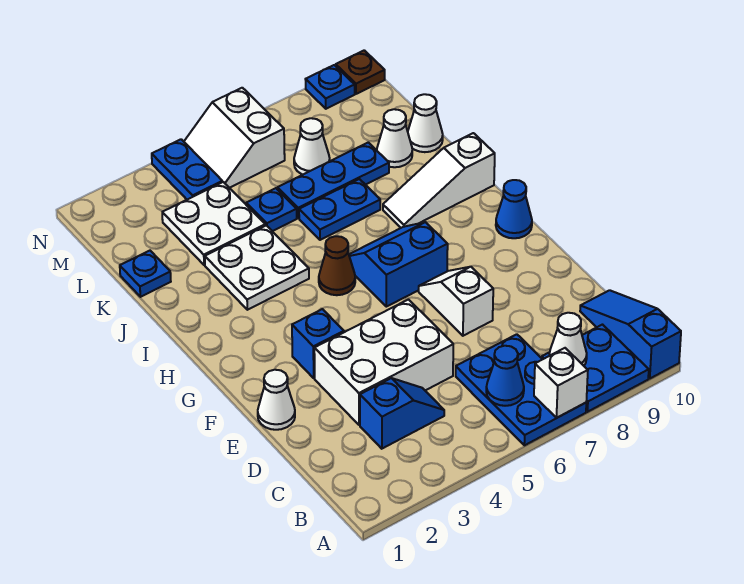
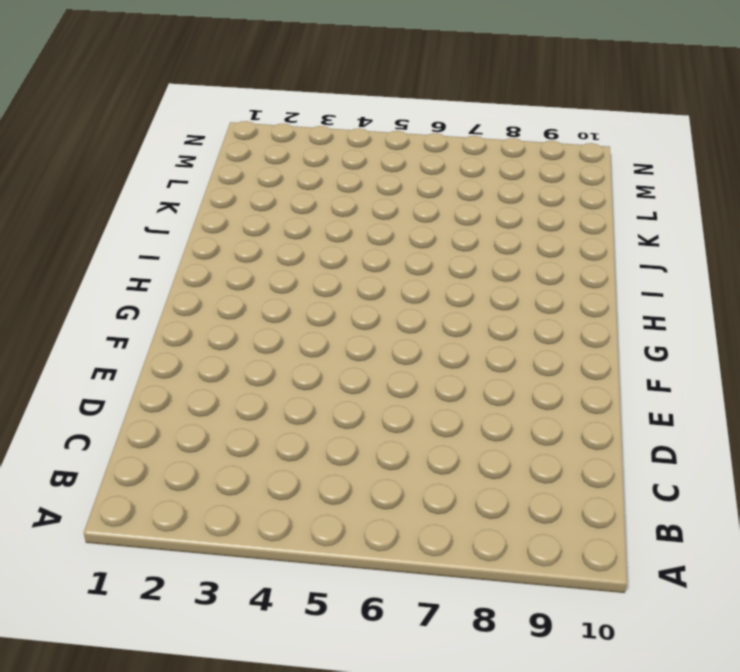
none -> blue 2x3 plate [456,334,586,445]
none -> blue 2x2 plate [542,325,649,412]
none -> blue 1x3 slope [580,290,681,378]

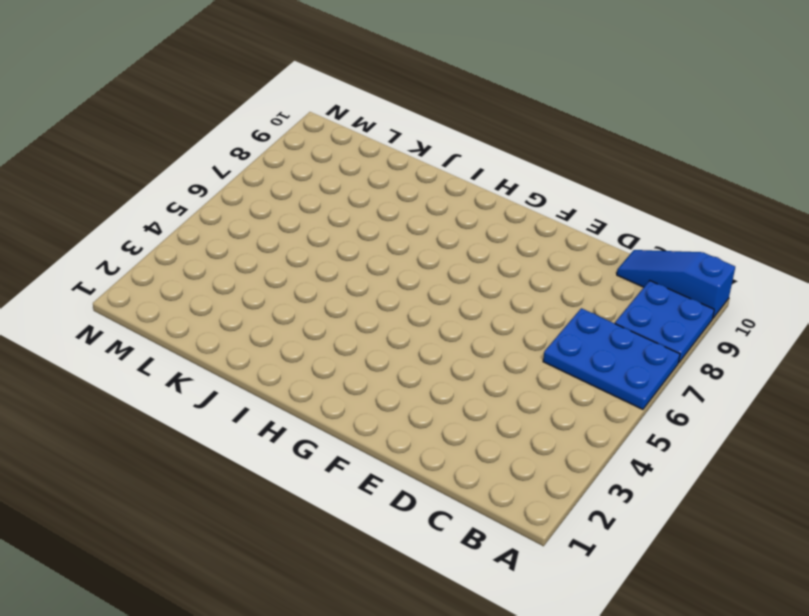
none -> blue 1x2 slope [360,378,444,449]
none -> white 2x3 brick [314,300,453,425]
none -> white 1x1 cone [258,370,295,430]

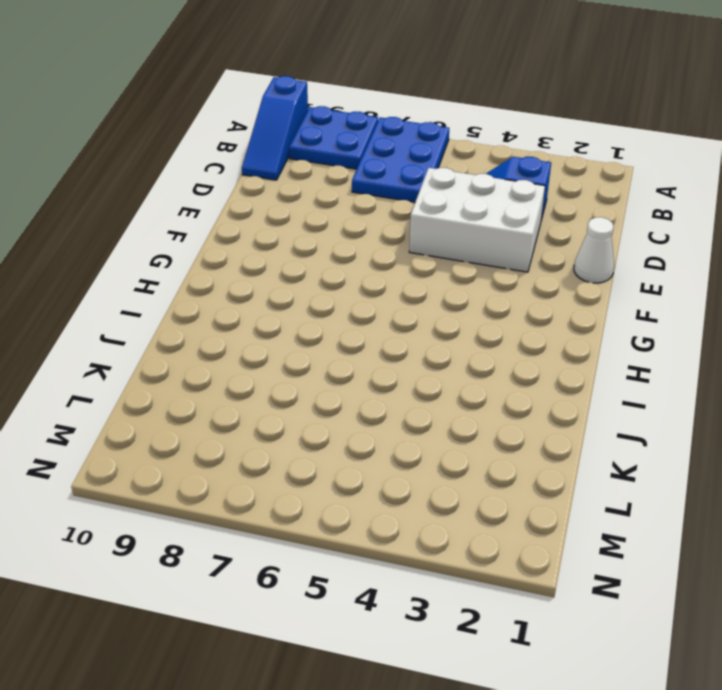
none -> white 1x2 slope [419,267,493,336]
none -> blue 1x1 brick [292,309,344,378]
none -> blue 2x2 slope [349,222,448,307]

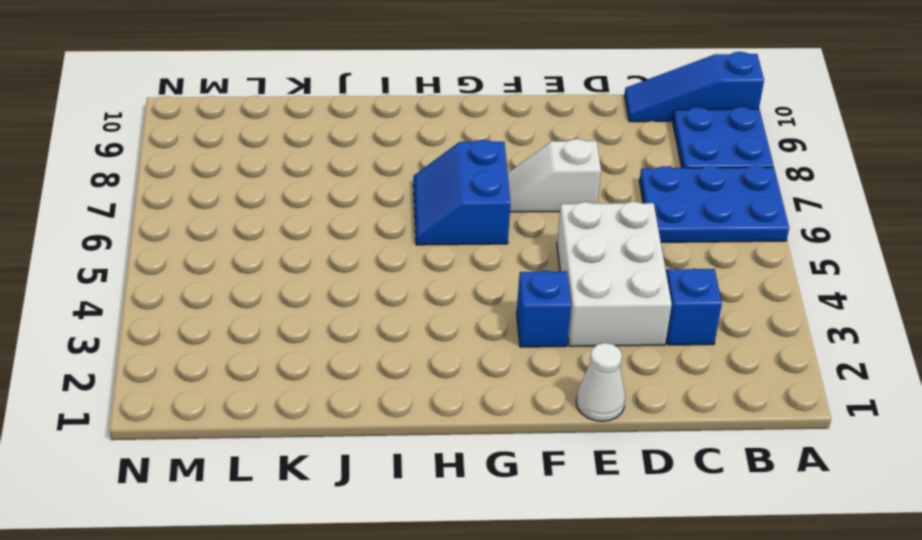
none -> blue 1x1 cone [496,180,532,238]
none -> brown 1x1 cone [319,236,355,295]
none -> white 2x2 plate [205,225,309,310]

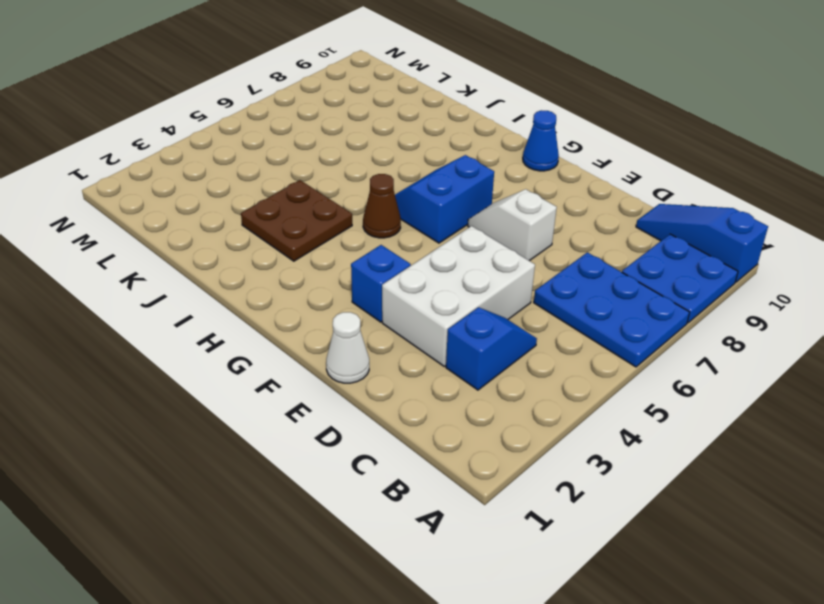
brown 2x2 plate [241,180,352,261] -> white 2x2 plate [205,225,309,310]
none -> white 1x3 slope [383,133,495,228]
none -> blue 1x2 plate [299,179,380,240]
none -> blue 1x1 plate [120,251,171,297]

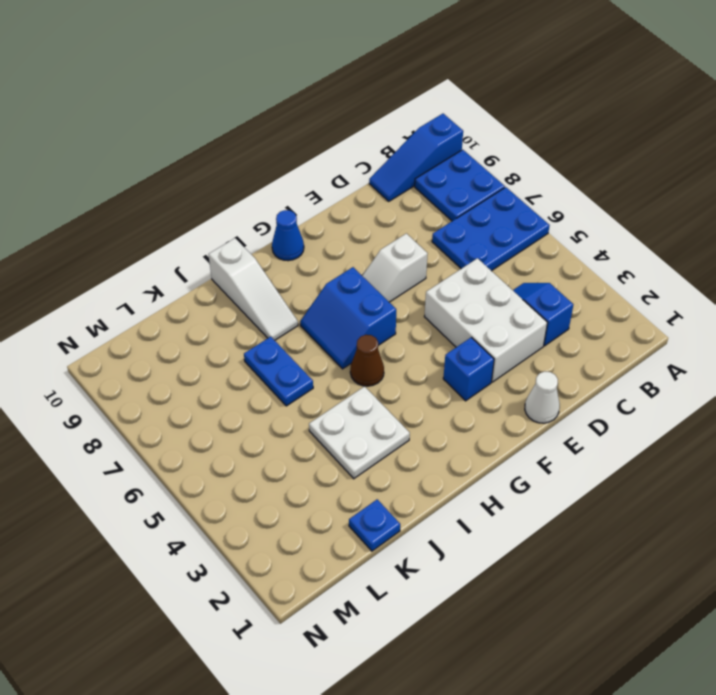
none -> white 2x2 plate [162,182,265,265]
none -> blue 1x1 plate [246,188,297,231]
none -> blue 1x3 plate [277,142,389,218]

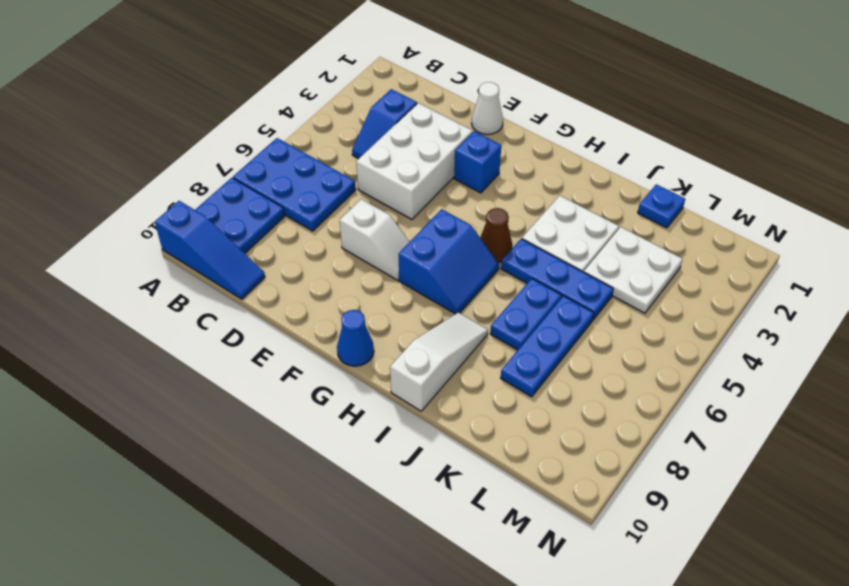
blue 1x3 plate [501,239,613,320] -> blue 1x1 plate [246,188,297,231]
none -> white 1x1 cone [377,109,412,167]
none -> white 1x1 cone [408,94,443,152]
none -> white 1x1 cone [294,118,330,174]

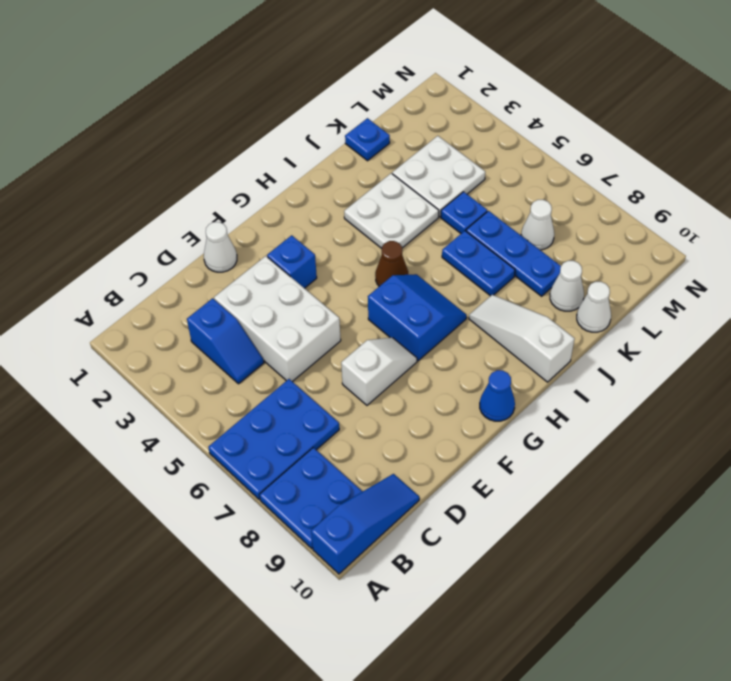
none -> blue 1x2 plate [152,139,222,199]
none -> white 2x2 slope [184,88,285,188]
none -> blue 1x1 plate [305,65,355,109]

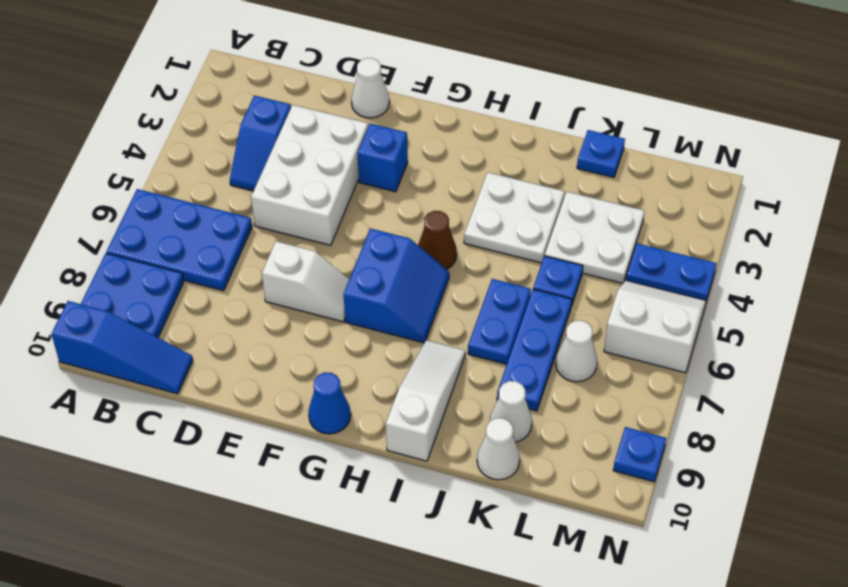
none -> brown 1x1 plate [336,50,385,94]
none -> white 1x1 brick [534,348,588,418]
none -> blue 1x1 cone [486,346,524,406]

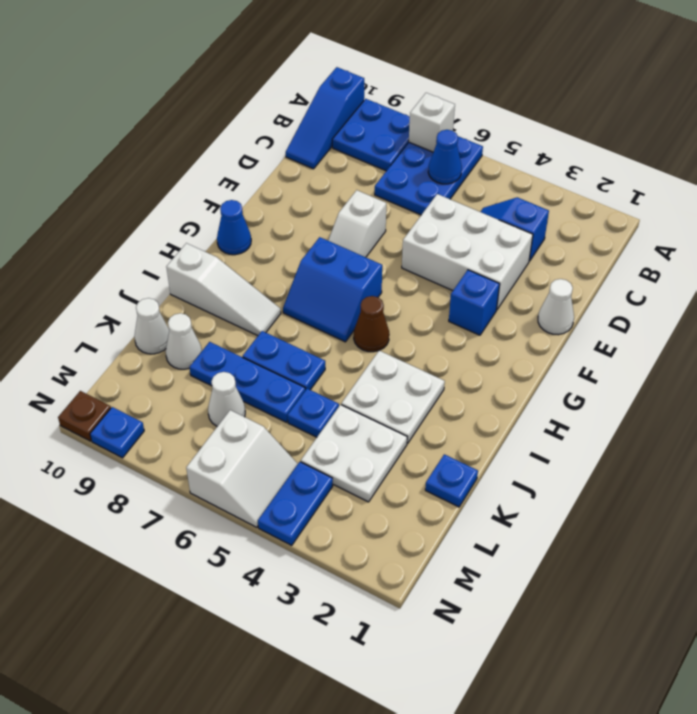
none -> white 1x1 cone [549,313,587,366]

